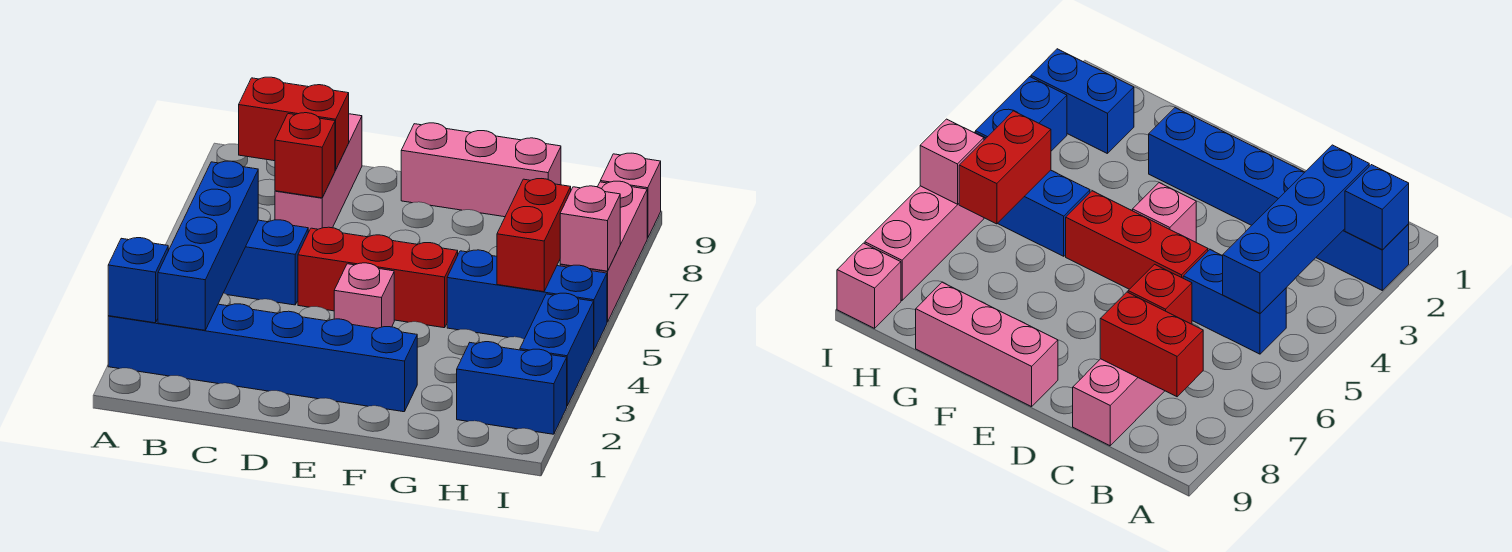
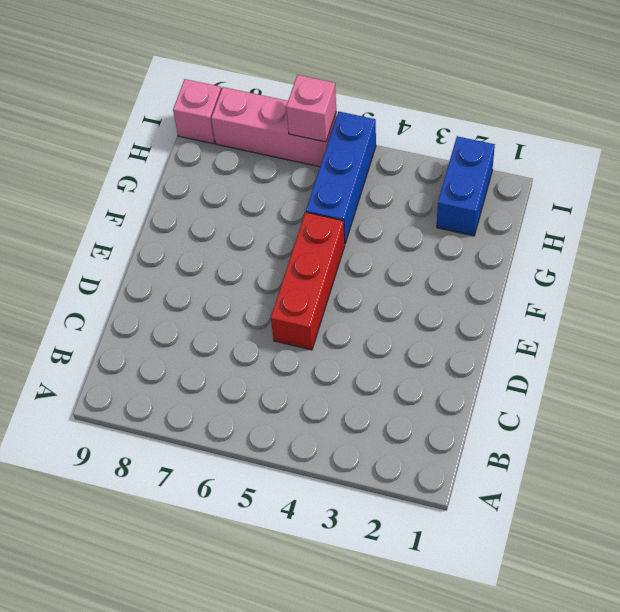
none -> blue 1x6 brick [108,304,417,412]
none -> blue 1x2 brick [224,220,308,305]
none -> pink 1x3 brick [275,114,362,232]

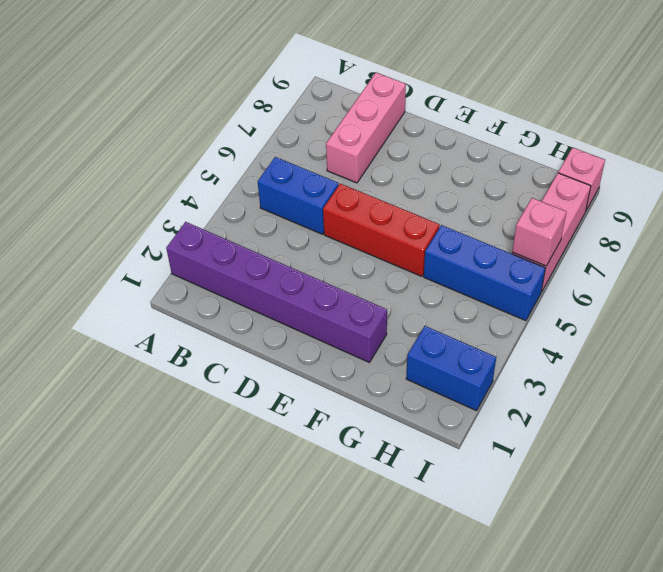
purple 1x6 brick [166,222,387,363] -> blue 1x6 brick [108,304,417,412]
none -> pink 1x1 brick [334,263,394,328]
none -> pink 1x3 brick [401,123,561,217]
none -> blue 1x2 brick [520,293,594,406]

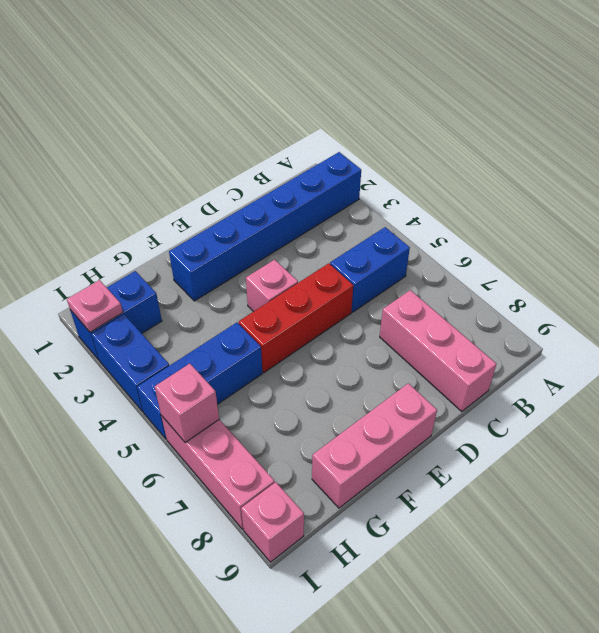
pink 1x1 plate [67,280,123,332] -> none
none -> blue 1x1 brick [108,238,168,323]
none -> blue 1x4 brick [158,161,258,330]
none -> red 1x2 brick [239,77,349,170]

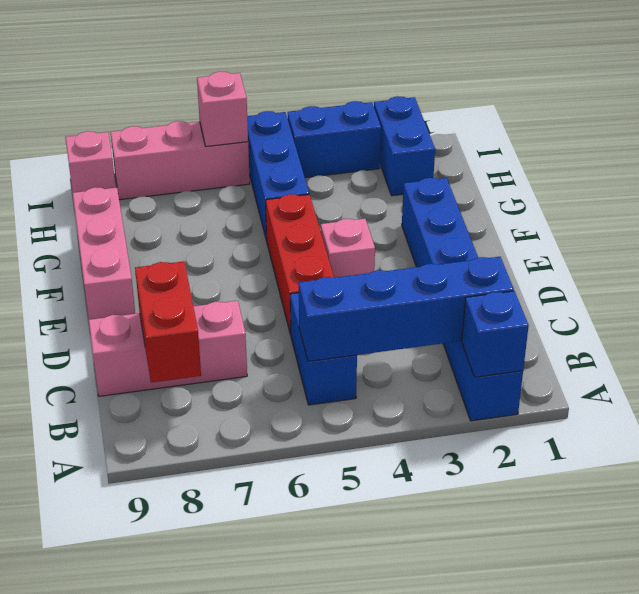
none -> red 1x1 brick [275,113,335,198]
none -> red 1x2 brick [497,179,571,292]

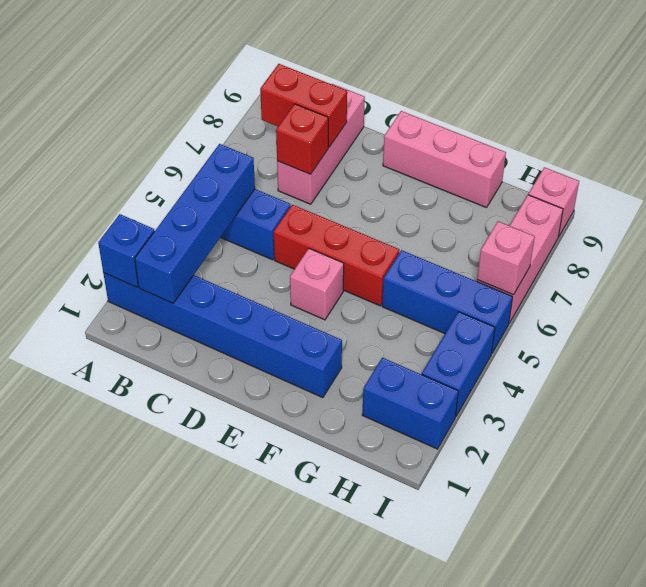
none -> red 1x2 brick [497,179,571,292]

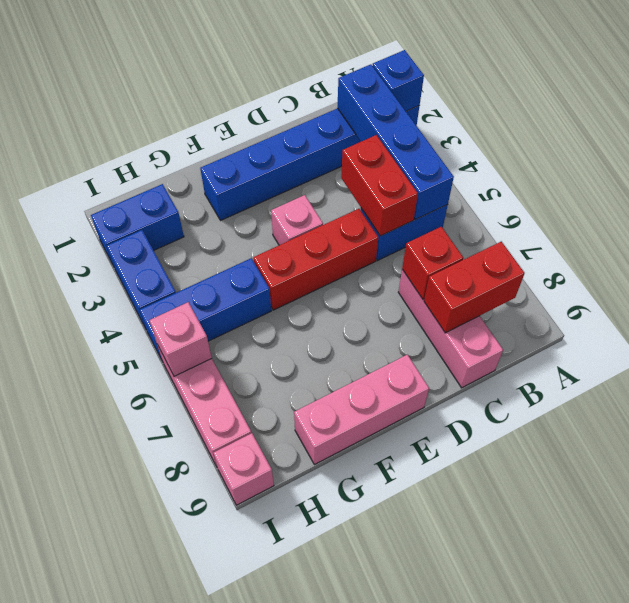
red 1x2 brick [341,135,418,236] -> red 1x2 brick moved to [497,179,571,292]

